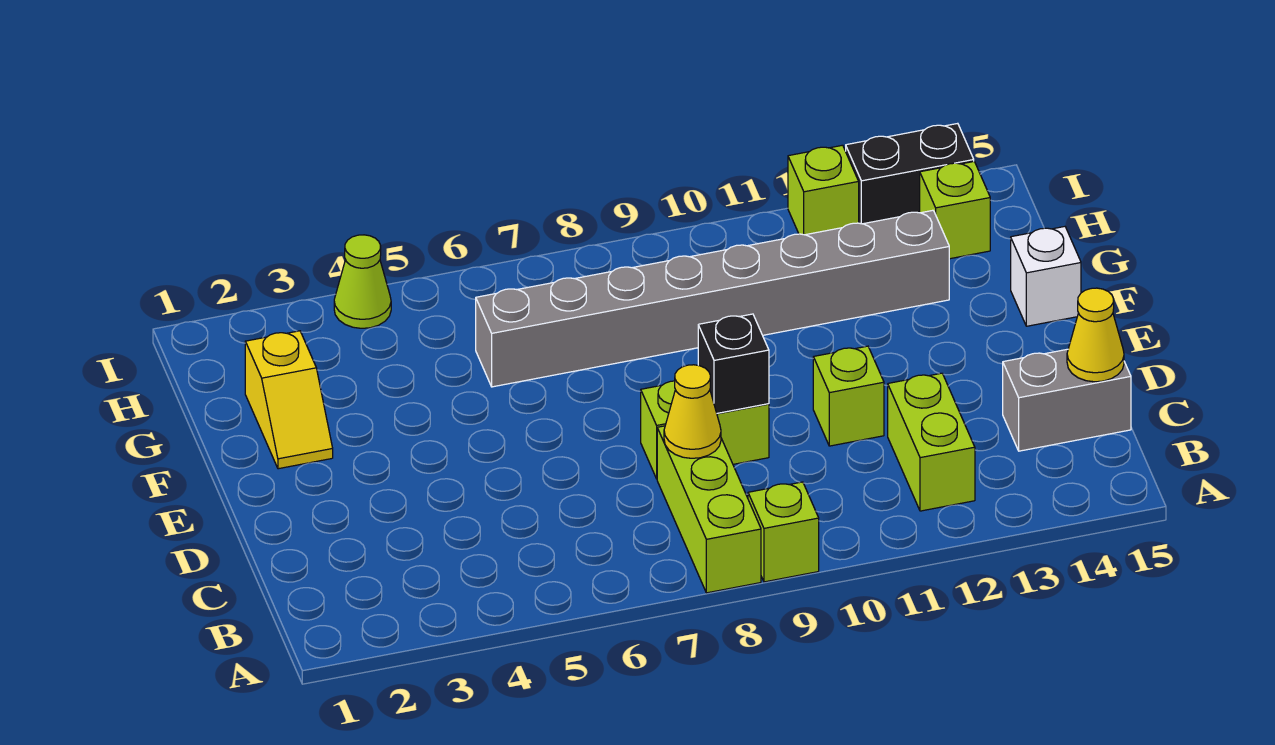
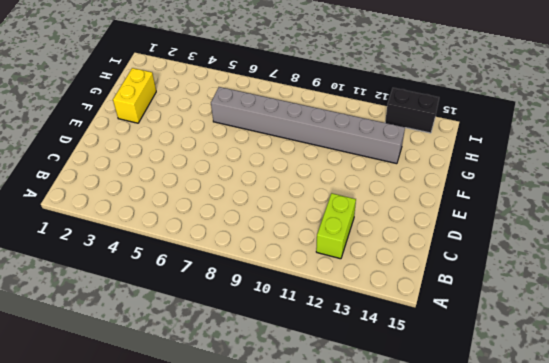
yellow 1x2 brick [113,68,156,123] -> yellow 1x2 slope [245,331,333,469]
none -> lime 1x3 brick [657,426,761,593]
none -> lime 1x1 brick [748,482,819,582]
none -> grey 1x2 brick [1003,349,1131,451]

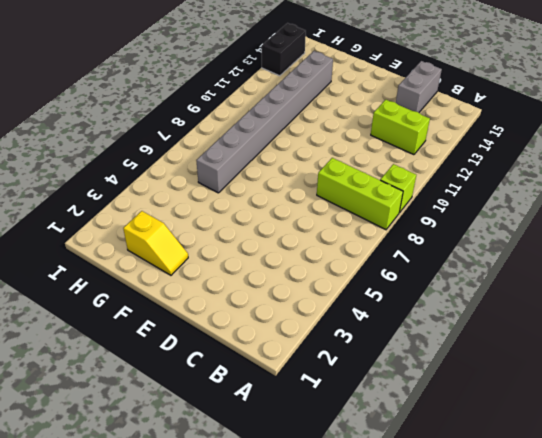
none -> lime 1x2 brick [641,381,769,479]
none -> lime 1x1 brick [813,346,884,446]
none -> white 1x1 brick [1011,227,1081,326]

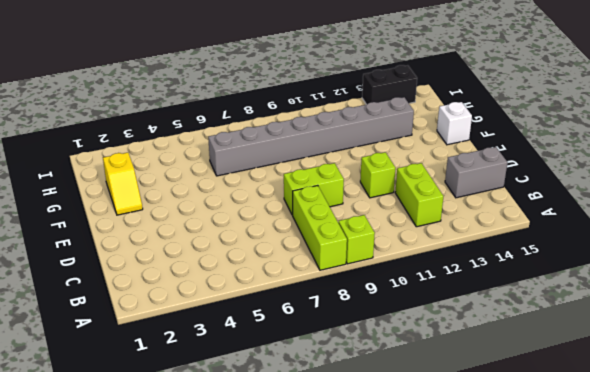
none -> lime 1x1 brick [920,162,990,259]
none -> lime 1x1 cone [334,235,391,328]
none -> lime 1x1 brick [788,145,859,235]

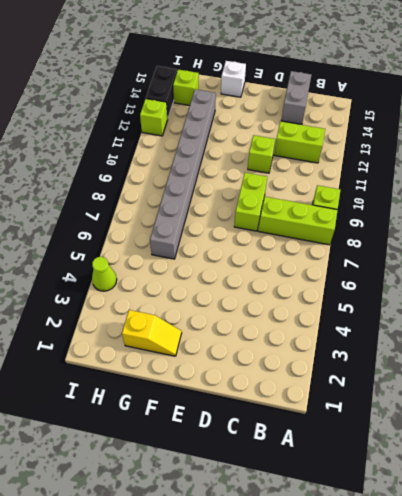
none -> yellow 1x1 cone [664,365,721,458]
none -> yellow 1x1 cone [1067,288,1124,382]
none -> black 1x1 brick [698,314,769,413]

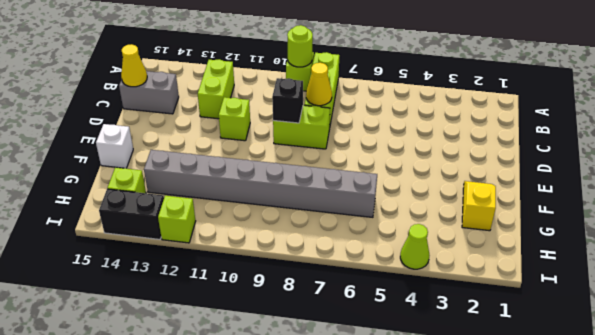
lime 1x1 round brick [287,25,313,67] -> none

